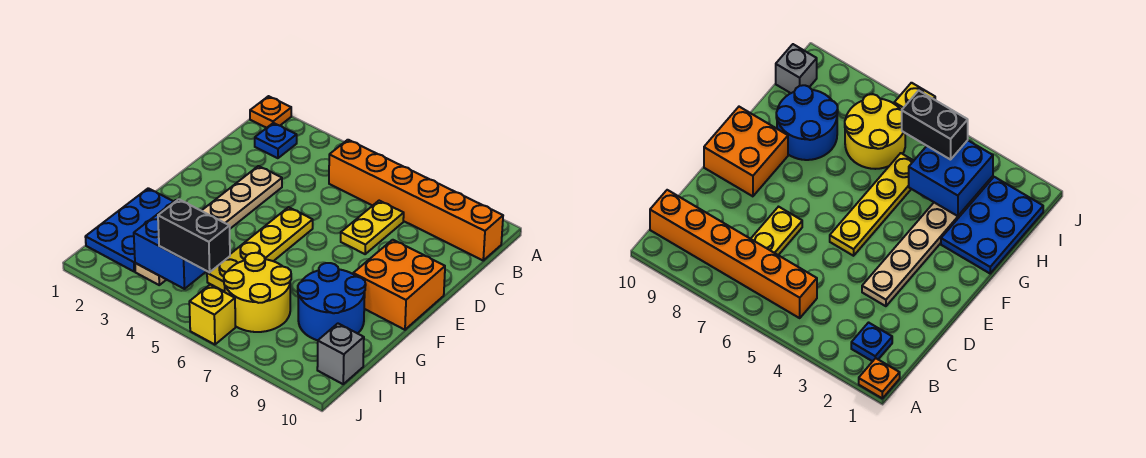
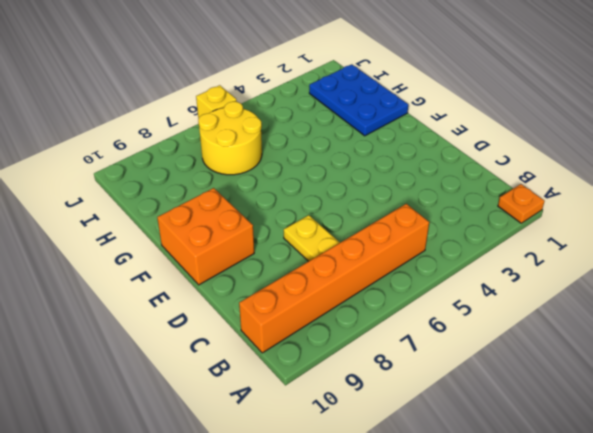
none -> blue 1x1 plate [255,123,297,158]
none -> tan 1x6 plate [135,166,282,285]
none -> yellow 1x4 plate [207,207,313,292]

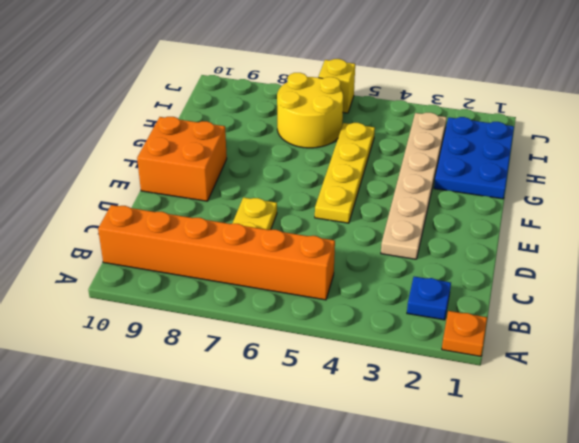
none -> blue 2x2 round brick [298,263,366,340]
none -> grey 1x1 brick [317,324,364,384]
none -> blue 2x2 brick [134,200,206,289]

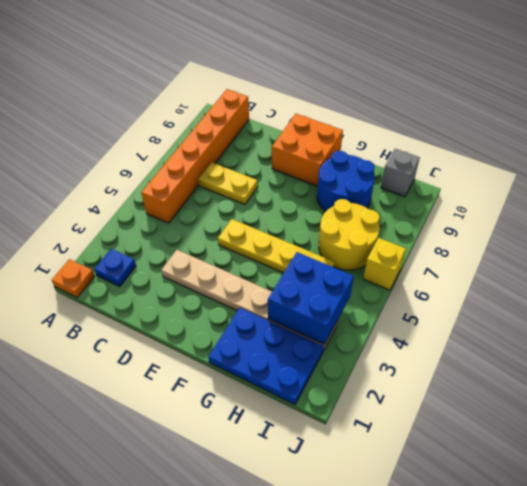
none -> black 1x2 brick [158,199,230,272]

